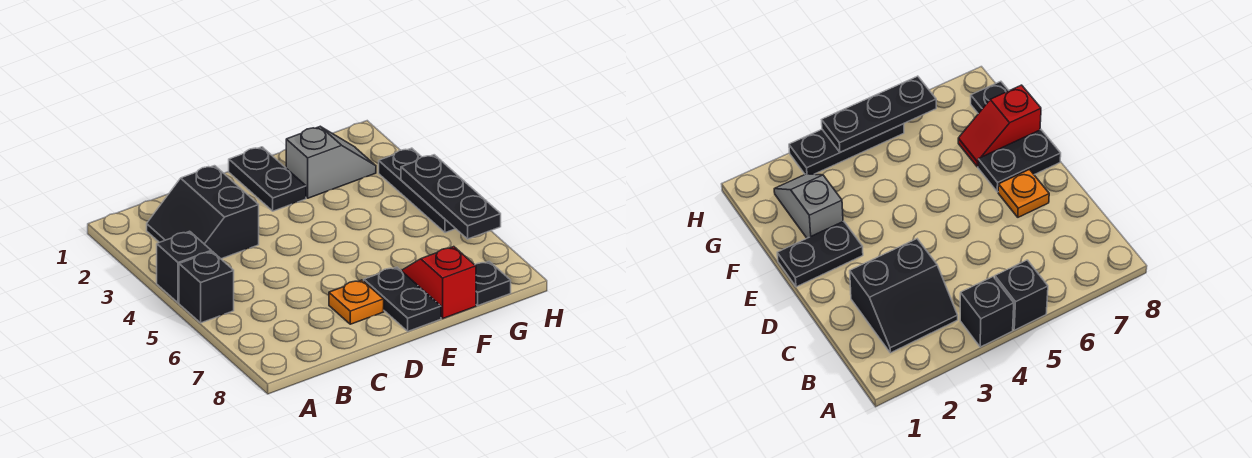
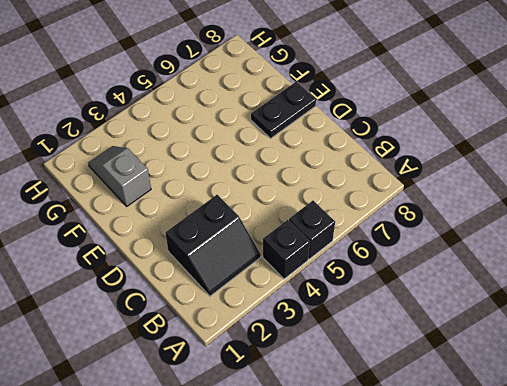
none -> orange 1x1 plate [329,280,384,324]
none -> black 1x2 plate [229,147,306,211]

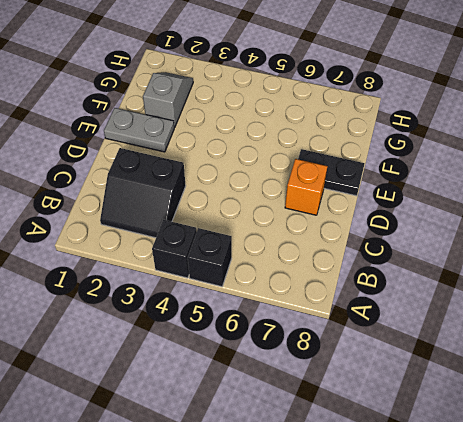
orange 1x1 brick [285,159,327,215] -> orange 1x1 plate [329,280,384,324]
grey 1x2 plate [104,108,174,152] -> black 1x2 plate [229,147,306,211]
none -> red 1x2 slope [401,247,476,318]
none -> black 1x1 plate [475,261,511,305]

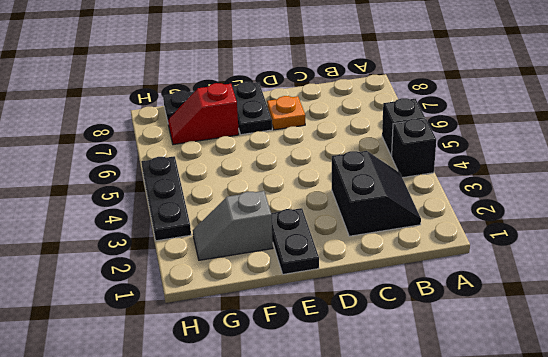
red 1x2 slope [168,83,239,145] -> red 1x2 slope turned to [401,247,476,318]
none -> black 1x3 plate [401,155,501,239]

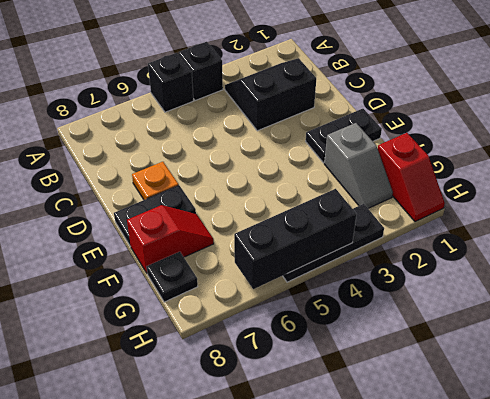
red 1x2 slope [378,133,445,222] -> none
black 1x3 brick [234,189,357,289] -> black 1x3 plate [401,155,501,239]

